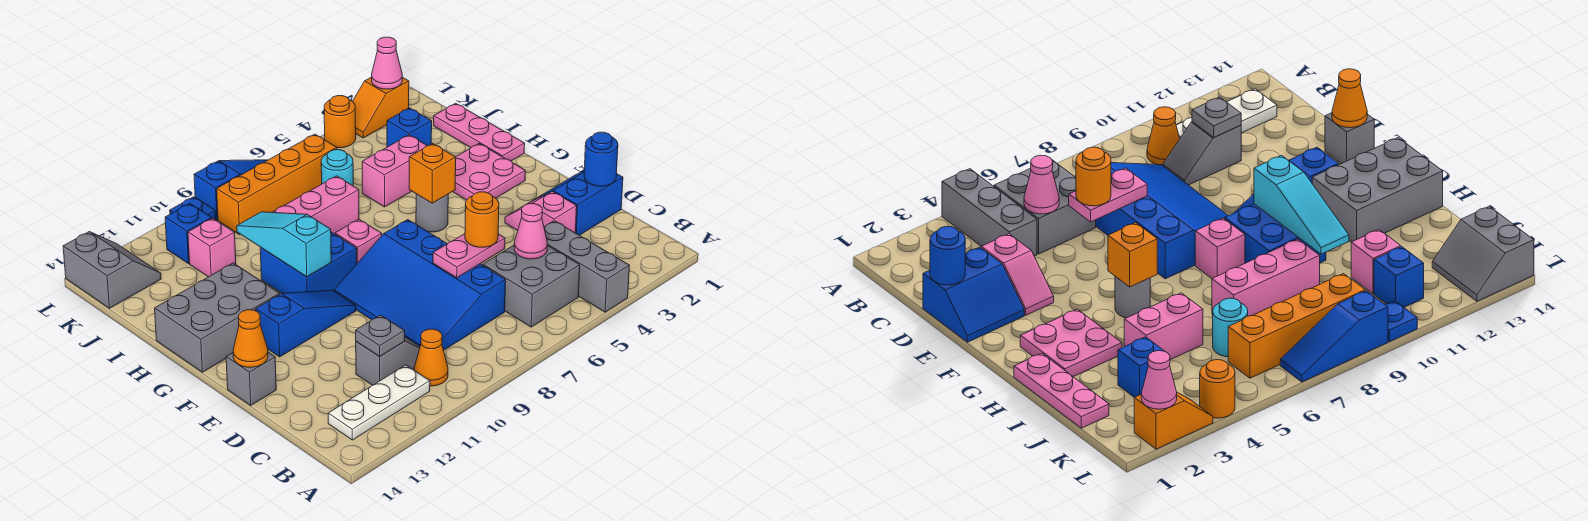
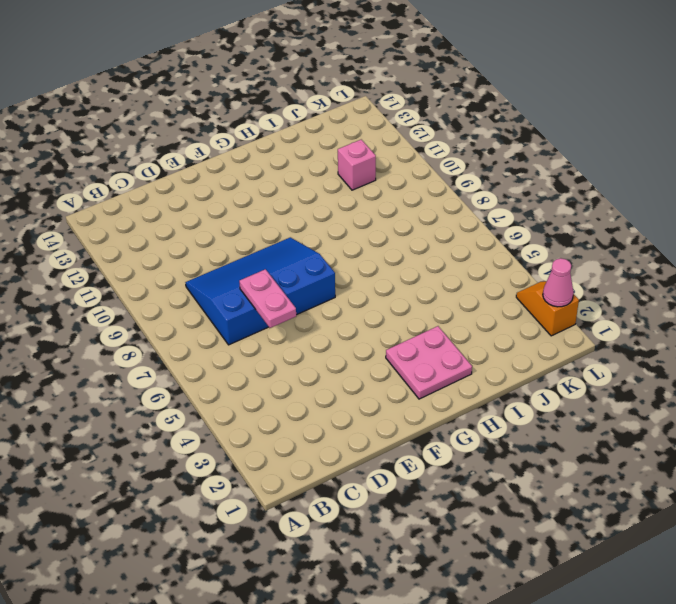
none -> grey 1x3 brick [544,221,630,312]
none -> grey 2x2 brick [483,245,580,327]
none -> orange 1x1 cone [414,329,448,386]
none -> white 1x3 plate [328,365,430,440]

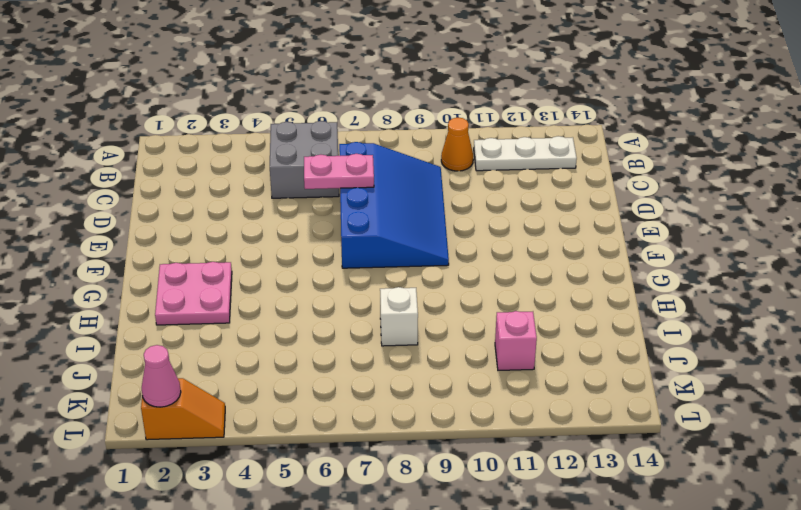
white 1x1 brick [380,287,418,346] -> pink 1x3 brick [272,176,359,234]
none -> grey 1x3 brick [544,221,630,312]
none -> grey 1x2 slope [356,337,420,385]
none -> blue 2x2 slope [533,171,623,235]
none -> pink 1x2 slope [505,191,577,233]

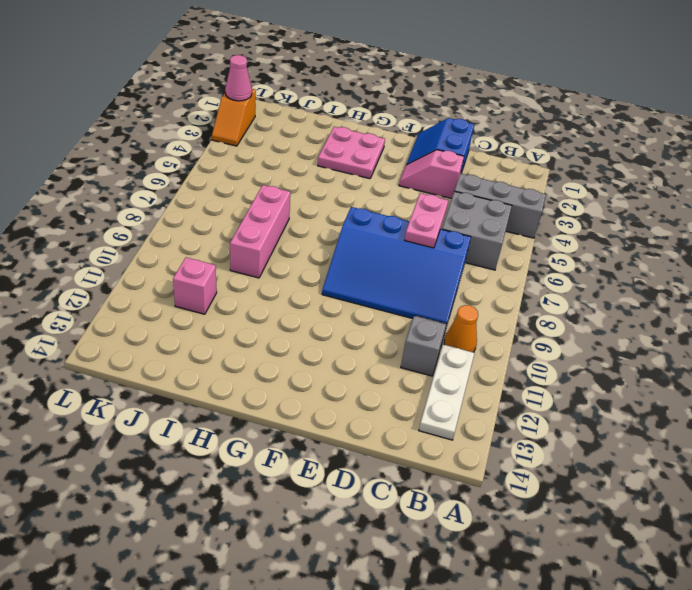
none -> grey 1x1 brick [226,352,276,405]
none -> blue 1x3 slope [256,290,356,357]
none -> grey 1x1 round brick [416,194,448,232]
none -> pink 1x1 brick [335,219,382,263]

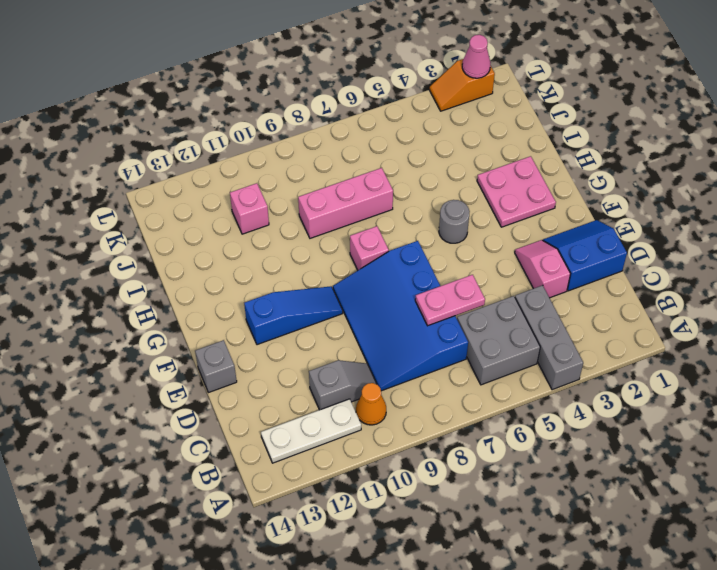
none -> blue 2x2 brick [260,232,357,294]
none -> grey 2x3 brick [155,263,280,372]
none -> pink 1x3 plate [434,103,525,161]
none -> pink 1x2 brick [362,135,427,207]

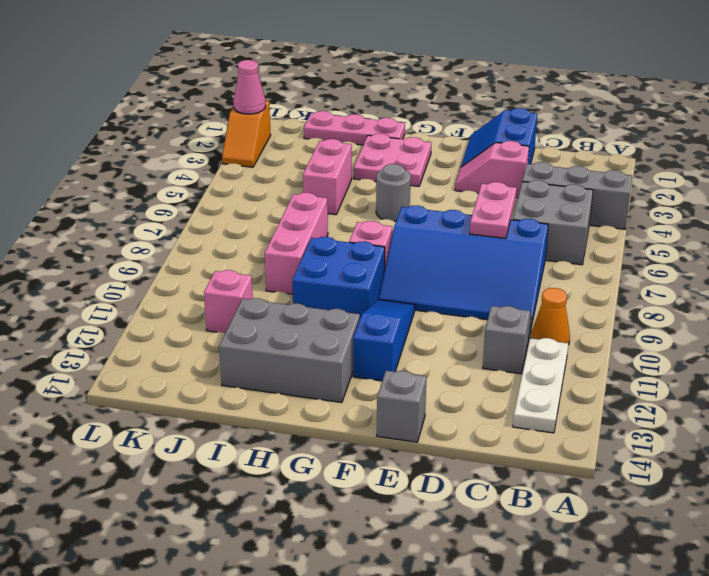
grey 2x3 brick [219,298,360,403] -> grey 2x3 brick turned to [155,263,280,372]
none -> blue 1x1 brick [387,108,432,147]
none -> cyan 1x1 round brick [321,150,353,186]
none -> orange 1x4 brick [217,134,337,234]
none -> blue 1x1 brick [165,204,212,264]

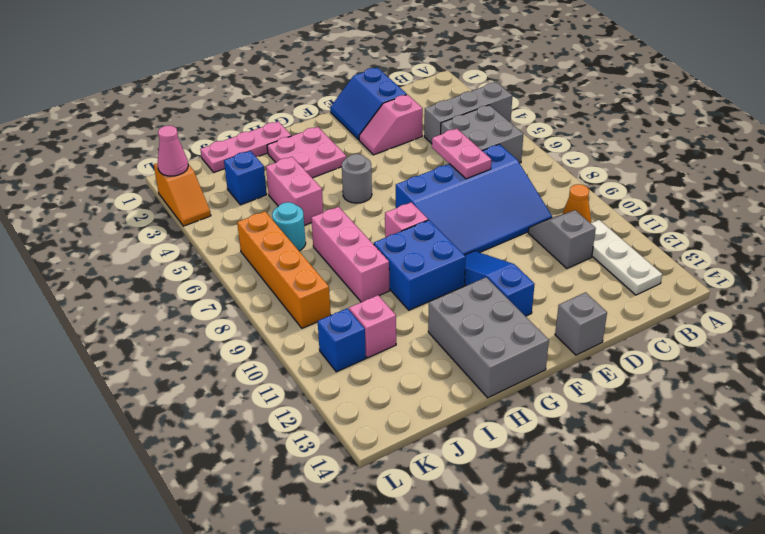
none -> grey 2x2 slope [63,232,161,308]
none -> orange 1x1 round brick [324,96,356,148]
none -> blue 1x3 slope [194,160,267,220]
none -> blue 1x1 plate [170,197,216,220]

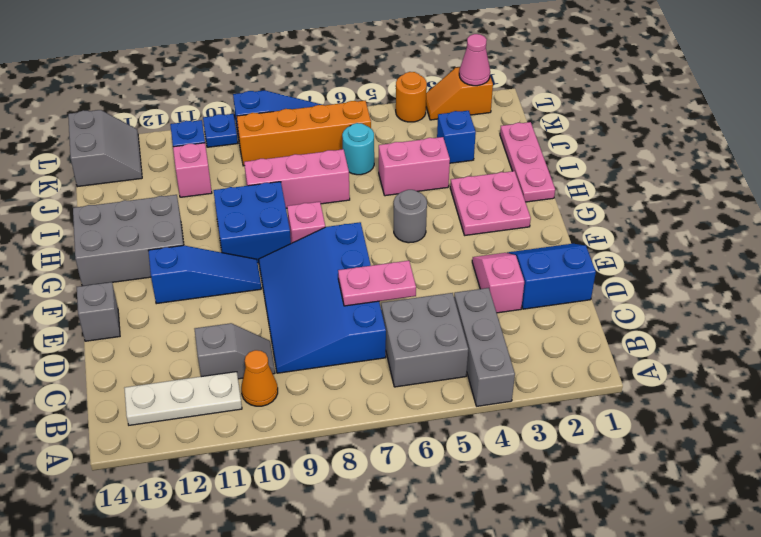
none -> pink 1x1 cone [514,204,547,259]
none -> grey 1x1 plate [356,315,405,356]
none -> blue 1x1 round brick [584,132,618,186]
none -> orange 1x1 cone [233,310,268,367]

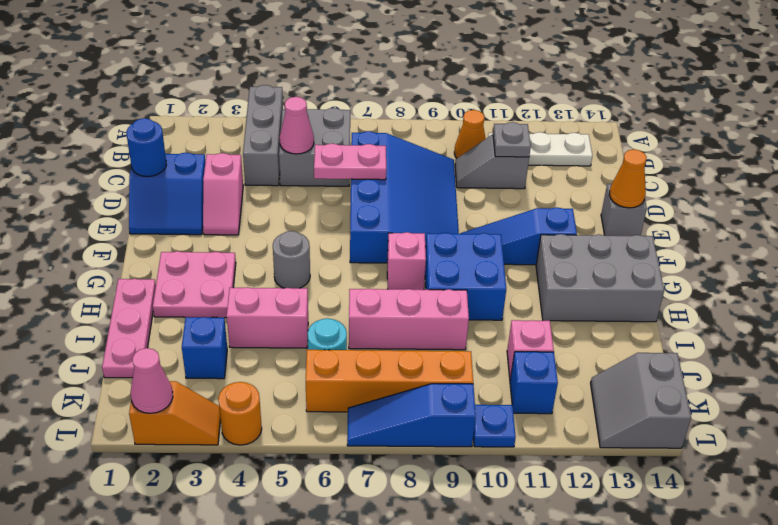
none -> orange 1x1 brick [409,144,456,203]
none -> cyan 1x3 slope [237,212,331,277]
none -> orange 1x1 round brick [465,192,499,247]

